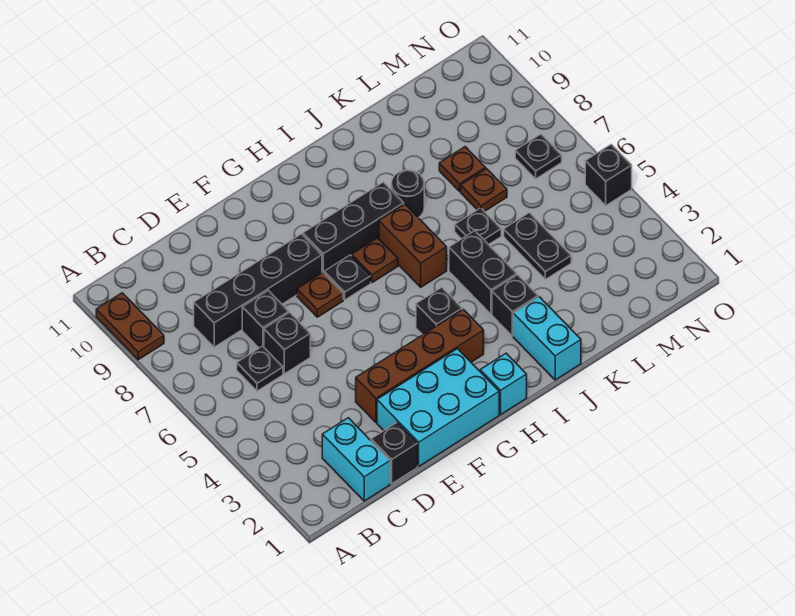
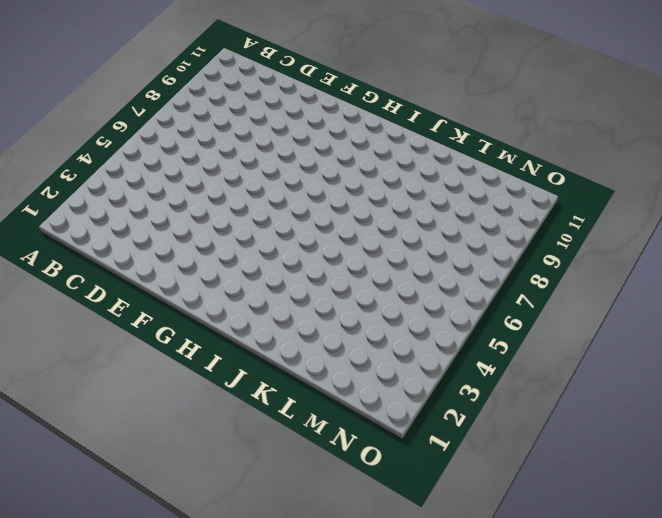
none -> brown 1x2 plate [96,293,164,360]
none -> cyan 1x2 brick [322,418,390,501]
none -> black 1x1 plate [237,346,283,391]

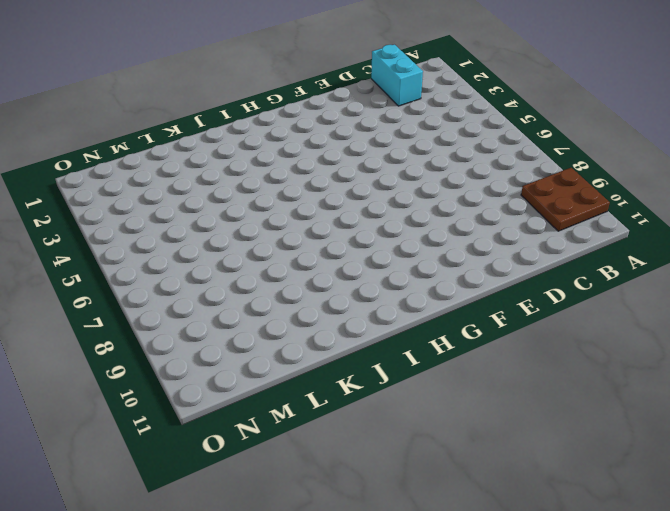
brown 2x2 plate [521,168,610,231] -> brown 1x2 plate [96,293,164,360]
none -> black 1x1 plate [237,346,283,391]
none -> black 1x4 brick [194,234,322,347]
none -> black 1x1 brick [371,423,418,484]

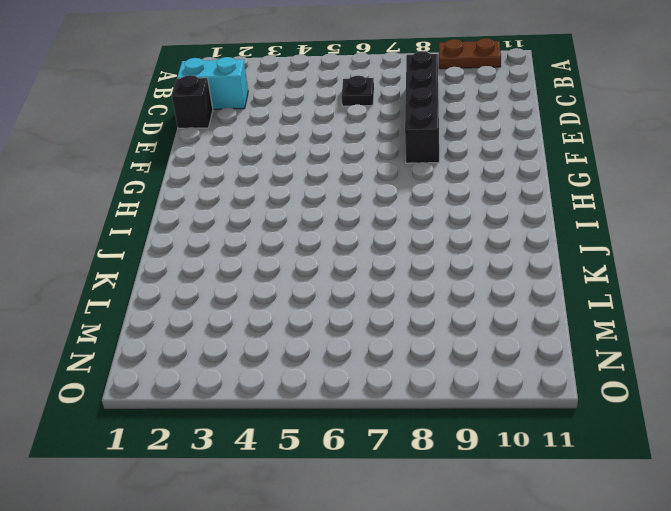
none -> black 1x1 brick [264,313,310,374]
none -> black 1x1 brick [242,291,289,348]
none -> cyan 2x3 brick [377,349,499,466]

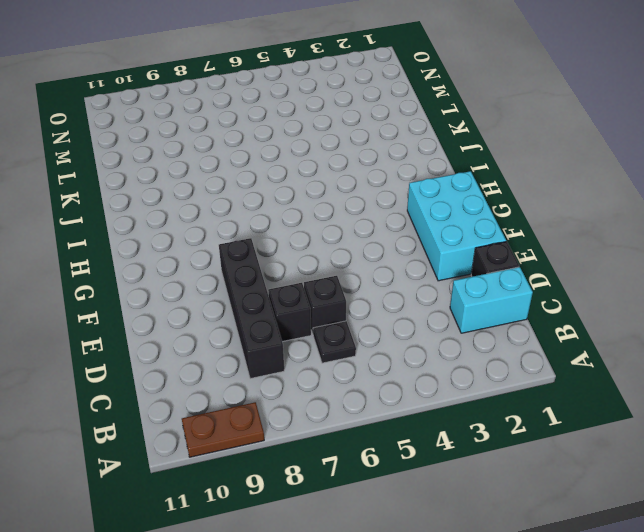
none -> brown 1x4 brick [356,309,484,422]
none -> brown 1x1 plate [297,272,343,317]
none -> black 1x1 plate [324,255,371,300]

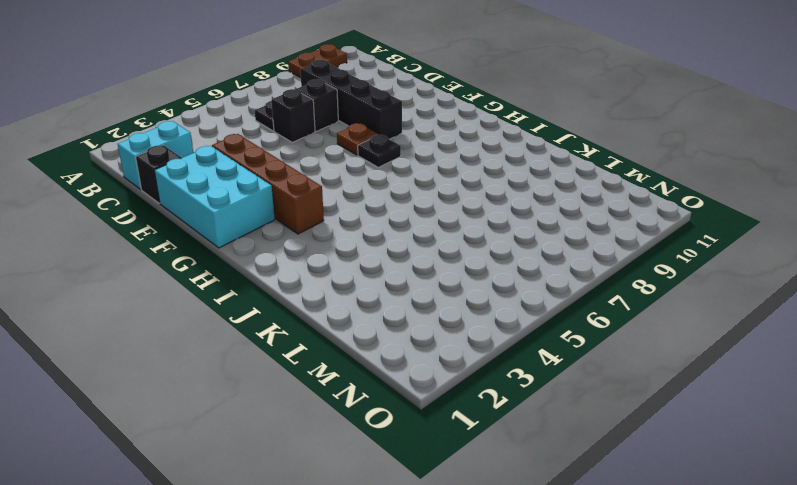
none -> black 1x3 brick [303,182,404,273]
none -> cyan 1x1 brick [480,353,527,414]
none -> black 1x1 brick [416,287,462,335]

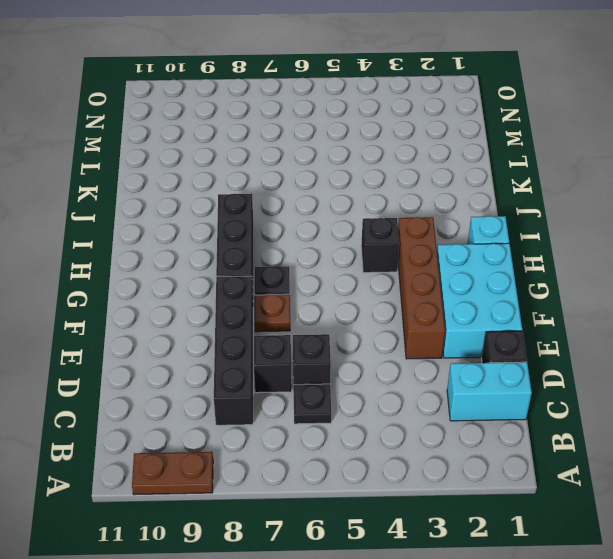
none -> brown 1x1 plate [352,238,398,283]
none -> brown 1x2 brick [379,204,447,287]
none -> cyan 1x2 brick [513,297,581,380]

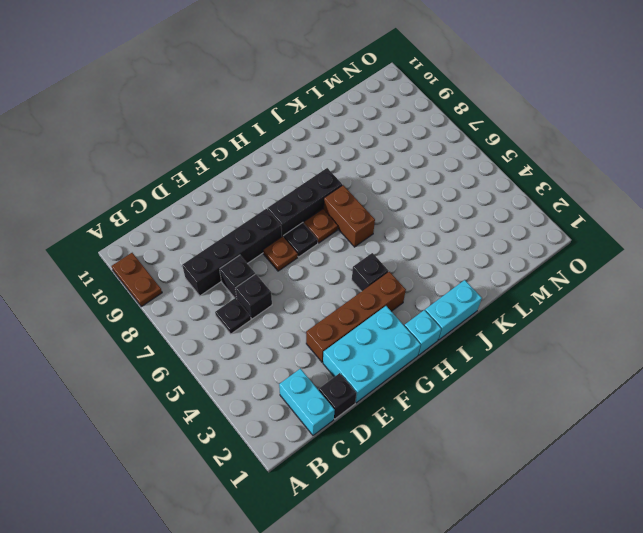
cyan 1x2 brick [425,280,482,340] -> cyan 1x2 brick turned to [513,297,581,380]
none -> black 1x1 brick [492,275,538,336]
none -> black 1x2 brick [449,231,517,314]
none -> black 1x1 round brick [391,170,424,218]

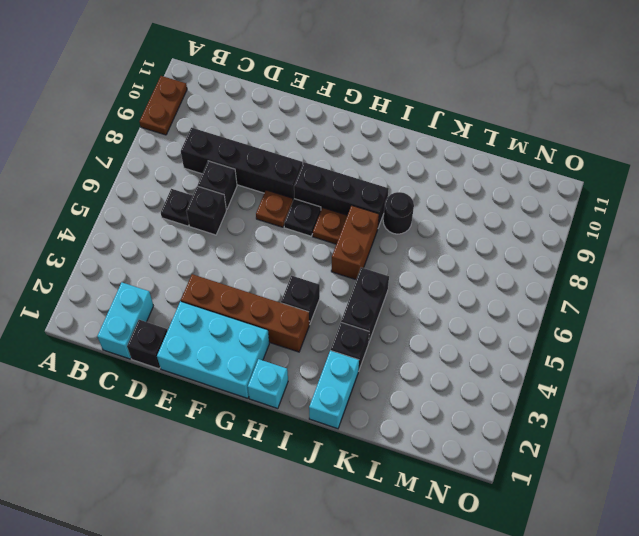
none -> black 1x1 plate [455,208,501,244]
none -> black 1x2 plate [504,213,571,279]
none -> brown 1x1 plate [461,169,507,212]

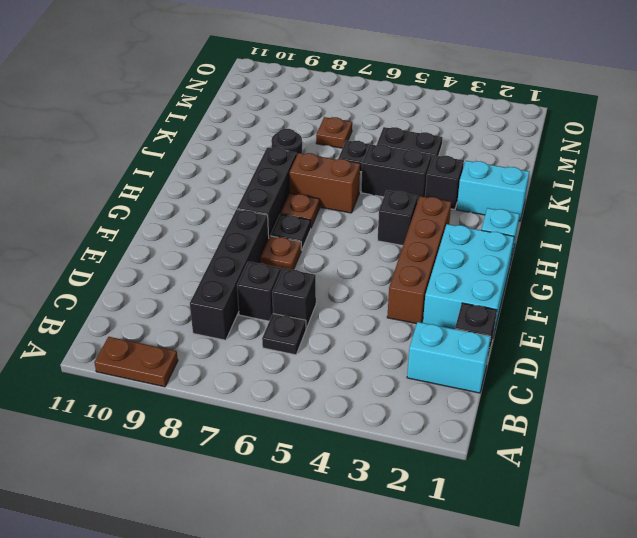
none -> brown 1x1 plate [439,147,486,191]
none -> black 1x1 plate [515,134,562,179]
none -> black 1x1 brick [585,144,632,206]

